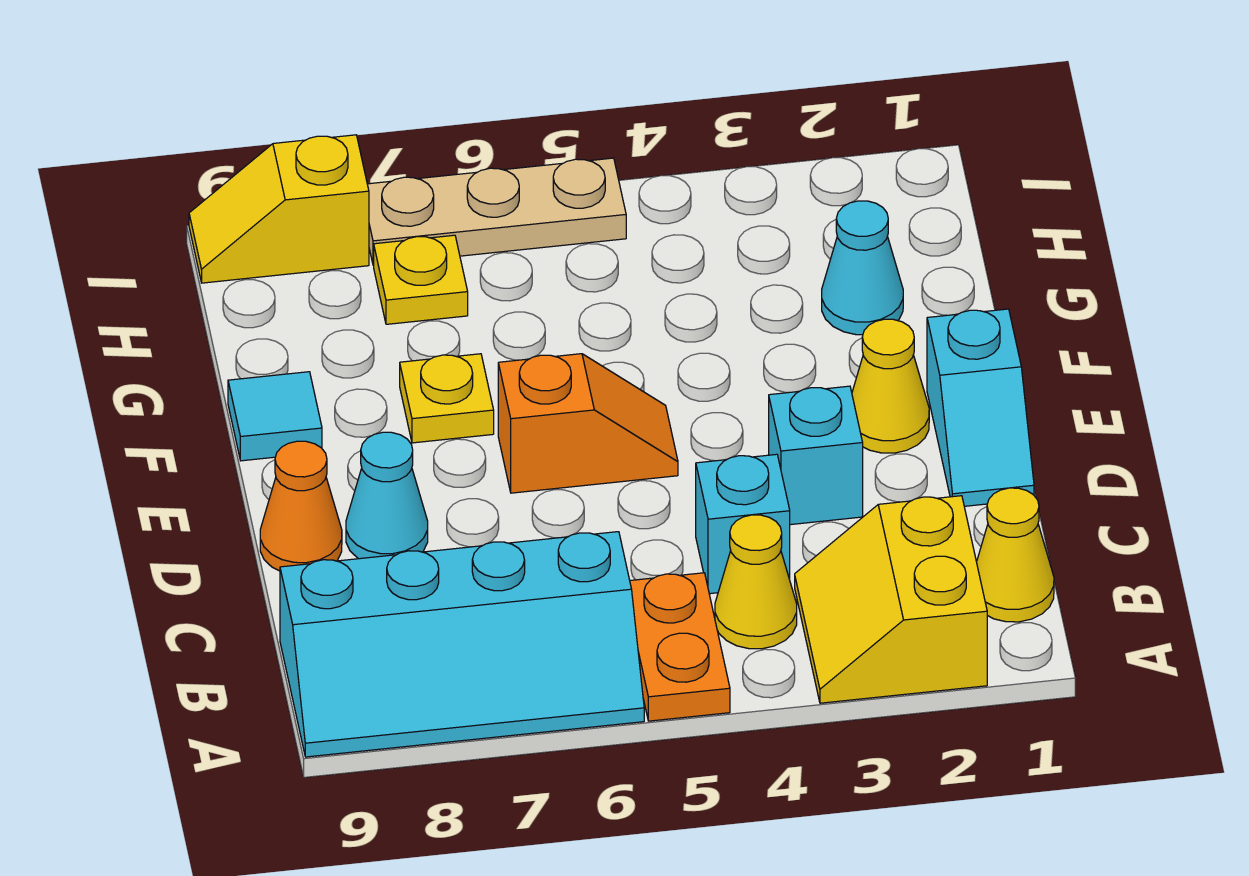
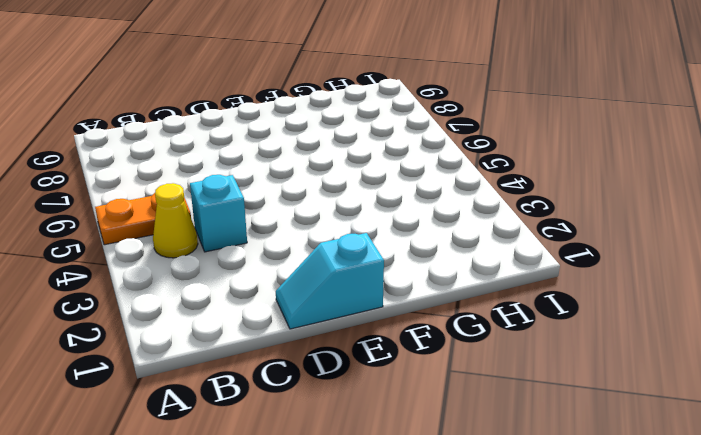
none -> yellow 2x2 slope [795,496,987,703]
none -> cyan 2x4 slope [280,532,644,757]
none -> yellow 1x1 cone [977,488,1054,622]

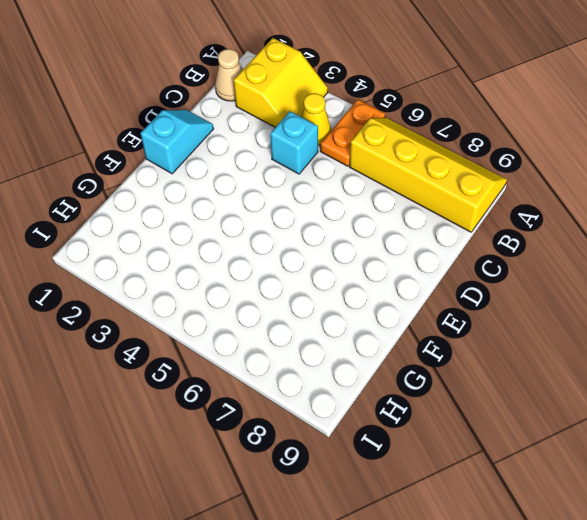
yellow 2x4 slope [350,118,507,232] -> cyan 2x4 slope [280,532,644,757]
tan 1x1 cone [215,49,242,101] -> yellow 1x1 cone [977,488,1054,622]
none -> cyan 1x1 brick [769,386,863,525]
none -> cyan 1x1 cone [346,432,428,559]
none -> orange 1x1 cone [260,441,342,571]

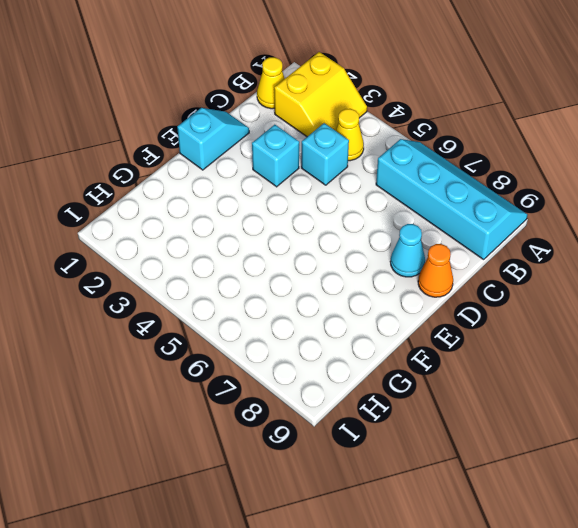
none -> orange 1x2 plate [630,573,730,721]
none -> yellow 1x1 cone [852,319,929,453]
none -> orange 1x2 slope [498,354,678,493]

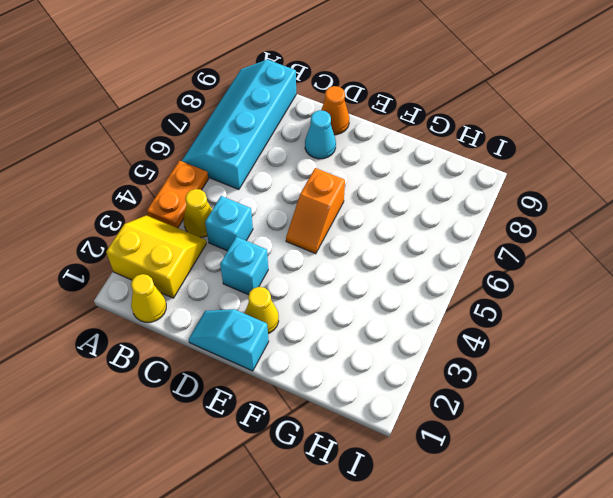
orange 1x2 plate [147,161,209,228] -> orange 1x2 plate turned to [630,573,730,721]
none -> yellow 1x1 plate [400,354,494,443]
none -> cyan 1x1 tile [228,372,322,461]
none -> cyan 1x1 cone [822,201,903,335]

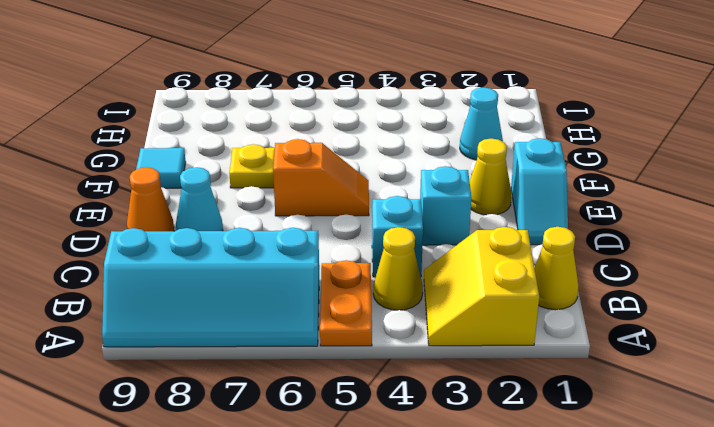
none -> yellow 1x1 plate [374,235,468,324]
none -> tan 1x3 plate [367,158,626,265]
none -> yellow 1x2 slope [189,135,369,283]

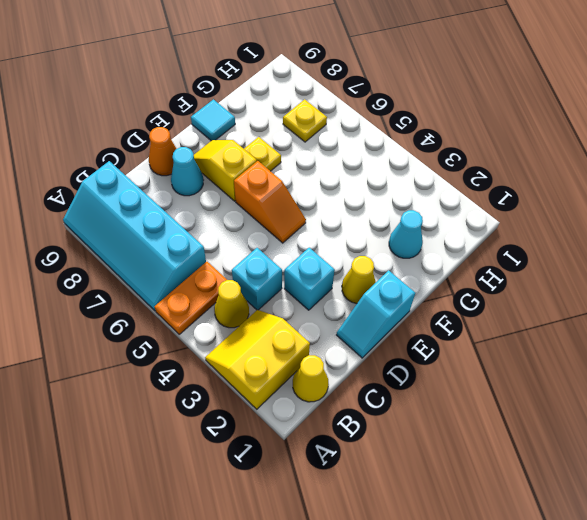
yellow 1x2 slope [194,140,257,201] -> yellow 1x2 slope moved to [189,135,369,283]
none -> tan 1x3 plate [367,158,626,265]

